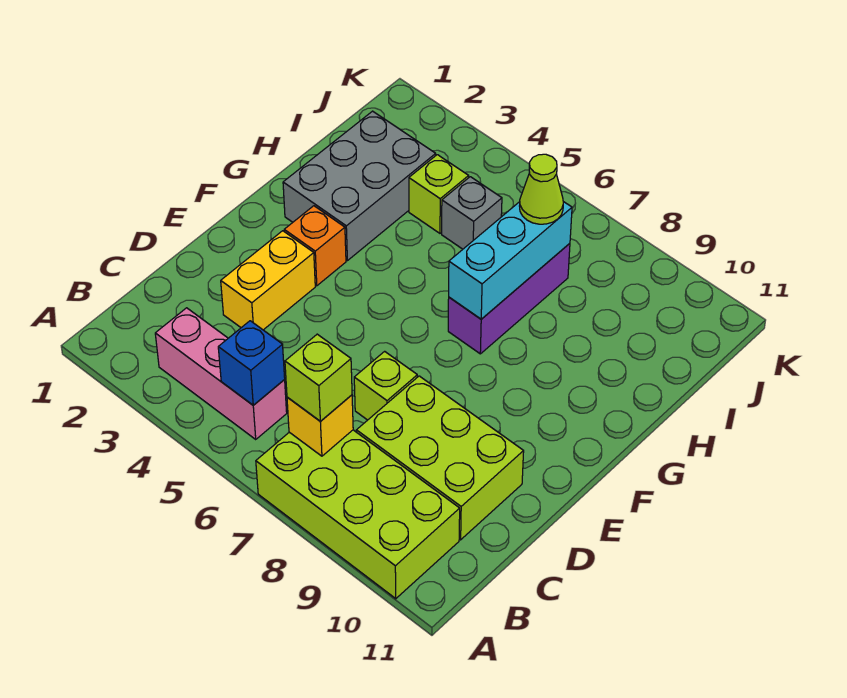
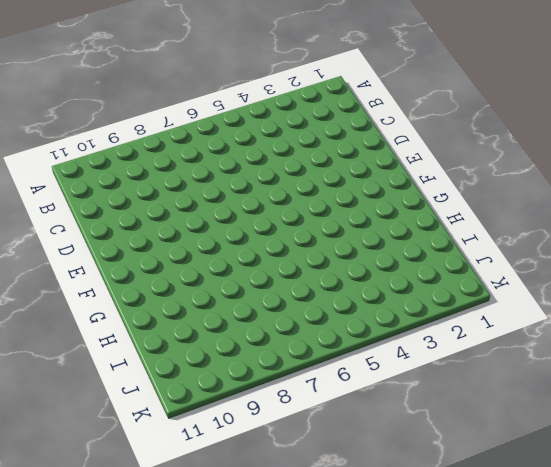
none -> lime 2x4 brick [256,430,460,599]
none -> pink 1x3 brick [155,308,287,439]
none -> lime 2x3 brick [356,376,524,540]

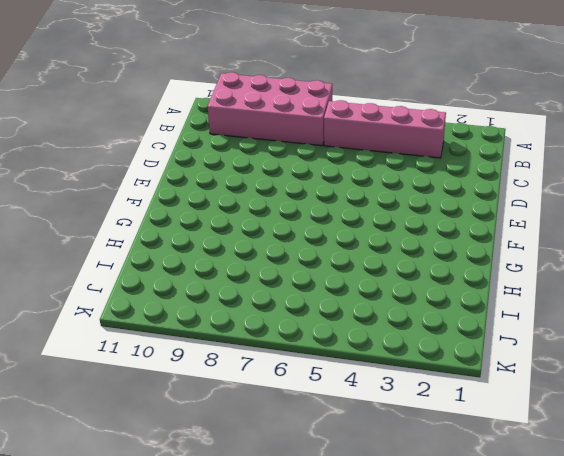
pink 2x4 brick [207,72,332,146] -> lime 2x4 brick [256,430,460,599]
pink 1x4 brick [324,100,446,158] -> pink 1x3 brick [155,308,287,439]
none -> lime 2x3 brick [356,376,524,540]
none -> yellow 1x2 brick [221,231,315,330]
none -> lime 1x1 brick [354,351,417,420]

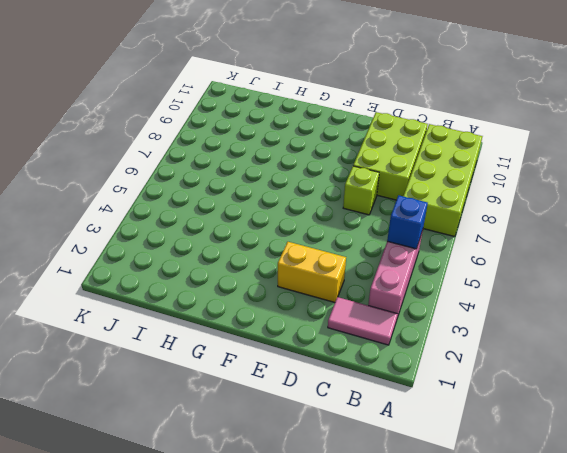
pink 1x2 tile [328,297,398,345] -> none
none -> orange 1x1 brick [284,206,346,286]
none -> grey 2x3 brick [283,111,436,261]
none -> purple 1x3 brick [448,243,570,354]

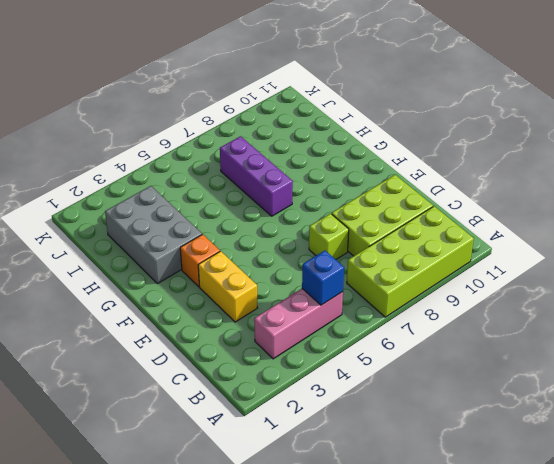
none -> lime 1x1 brick [409,155,469,233]
none -> grey 1x1 brick [442,177,502,249]
none -> yellow 1x1 brick [287,395,353,456]

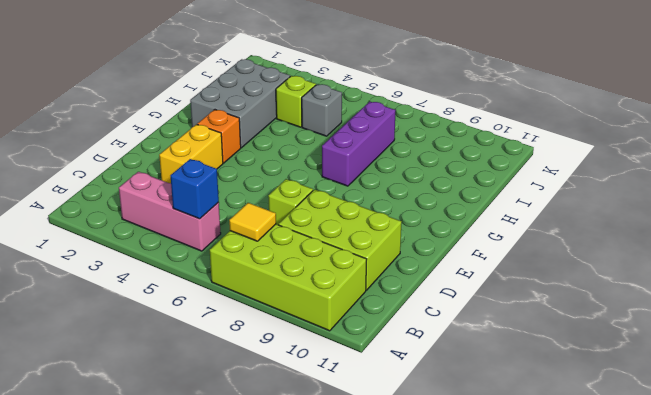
yellow 1x1 tile [229,203,276,241] -> yellow 1x1 brick [287,395,353,456]
none -> cyan 1x3 brick [449,202,572,319]
none -> lime 1x1 brick [285,334,352,421]
none -> lime 1x1 cone [520,154,563,224]

